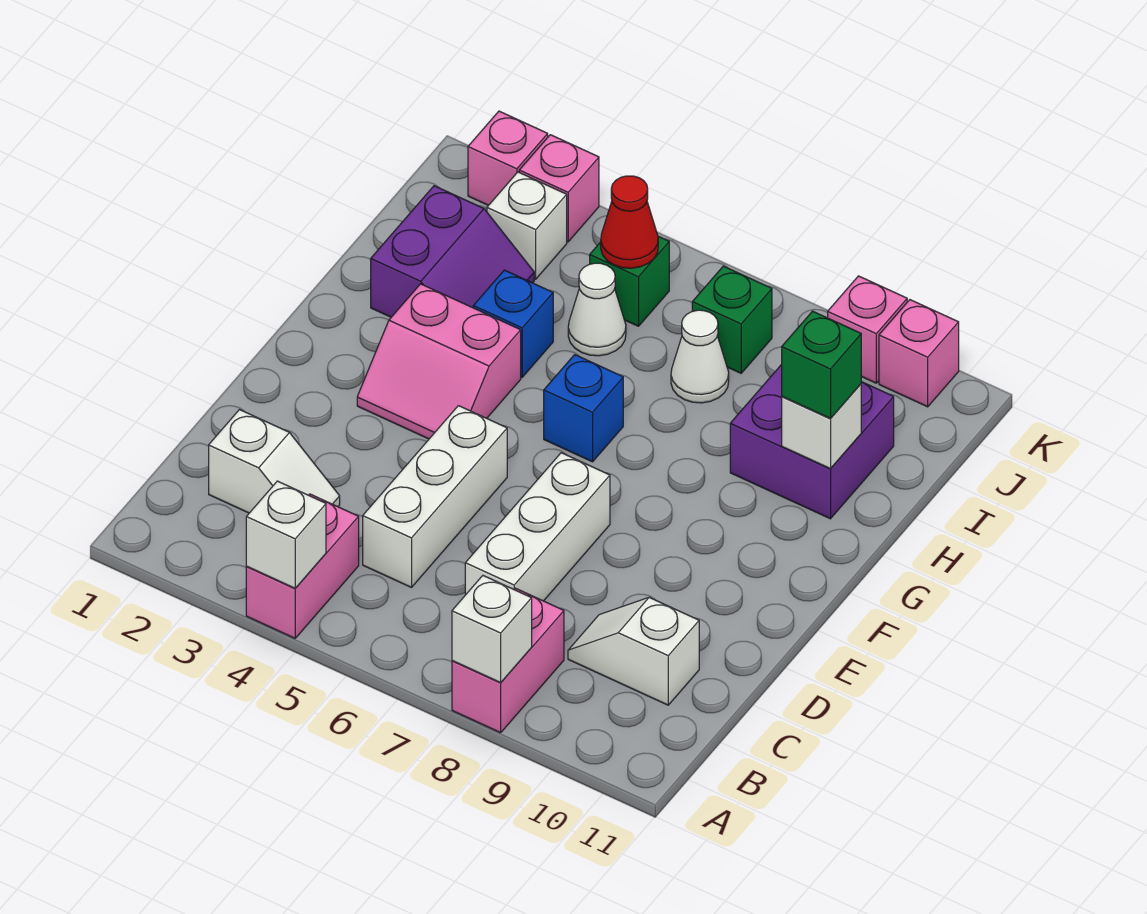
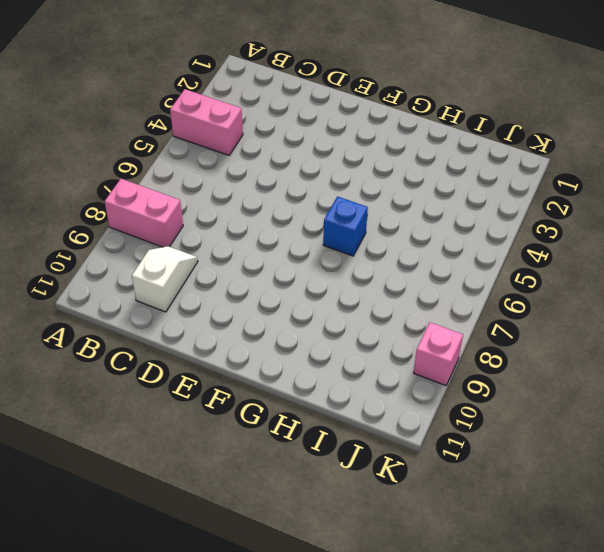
none -> white 1x2 slope [209,410,340,513]
none -> white 1x3 brick [363,406,507,587]
none -> white 1x3 brick [465,453,610,601]

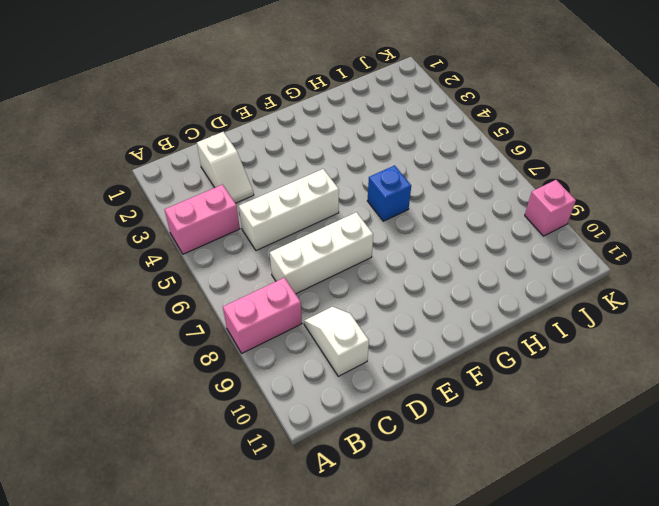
none -> pink 2x2 slope [357,284,521,439]
none -> purple 2x2 slope [371,186,534,317]
none -> blue 1x1 brick [473,270,553,377]

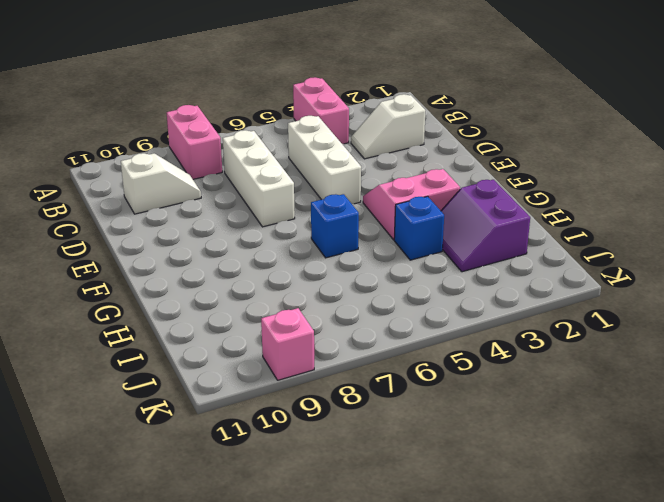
none -> purple 2x2 brick [730,364,894,519]
none -> white 1x1 cone [568,263,626,356]
none -> white 1x1 cone [671,310,729,403]

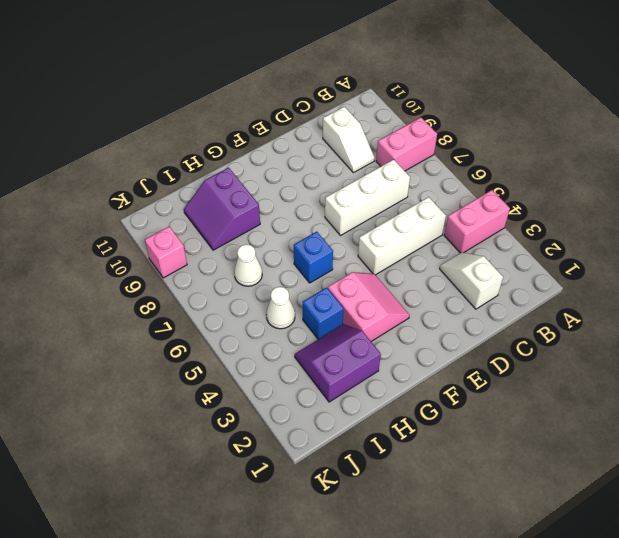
purple 2x2 slope [184,168,260,250] -> purple 2x2 brick [730,364,894,519]
none -> white 1x1 brick [487,172,567,279]
none -> green 1x1 brick [590,236,669,326]
none -> green 1x1 brick [692,266,772,373]

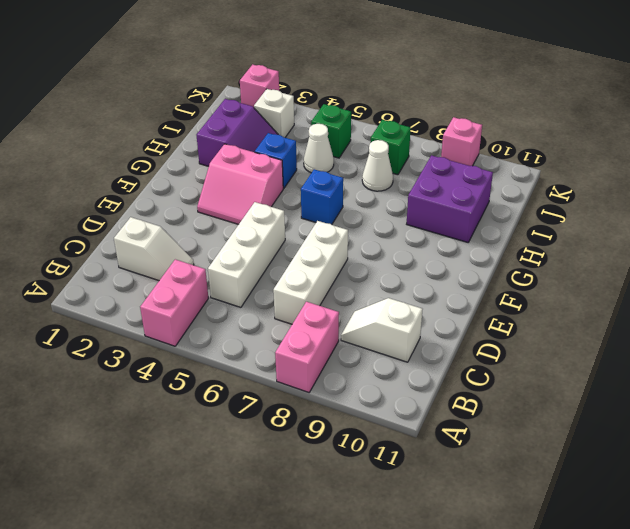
none -> pink 1x1 brick [519,135,599,242]
none -> pink 1x1 brick [879,300,959,407]
none -> white 1x1 brick [246,481,326,588]

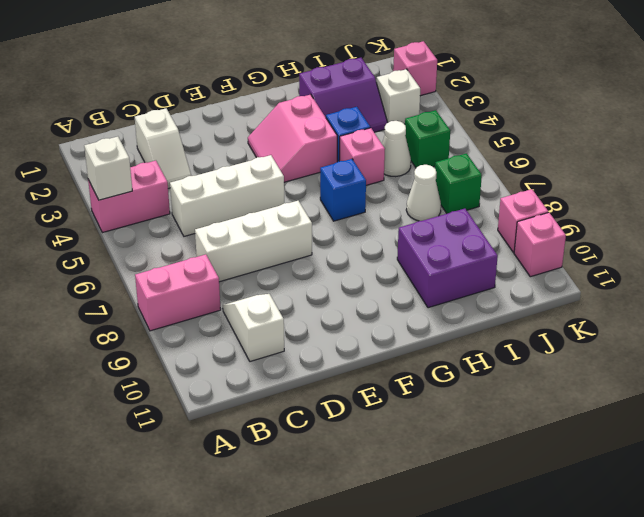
pink 1x1 brick [339,128,385,185] -> pink 1x1 brick moved to [519,135,599,242]
none -> white 1x1 brick [452,576,532,683]
none -> white 1x1 brick [782,384,861,469]
none -> red 1x1 cone [601,176,658,268]

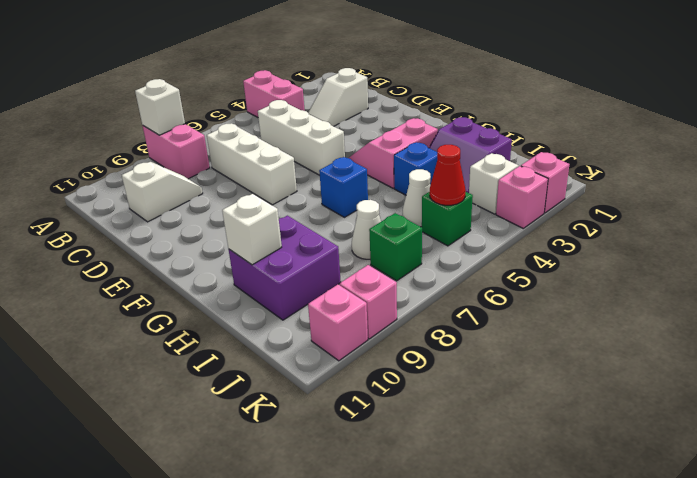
none -> white 1x1 brick [246,481,326,588]
none -> green 1x1 brick [782,311,861,419]

